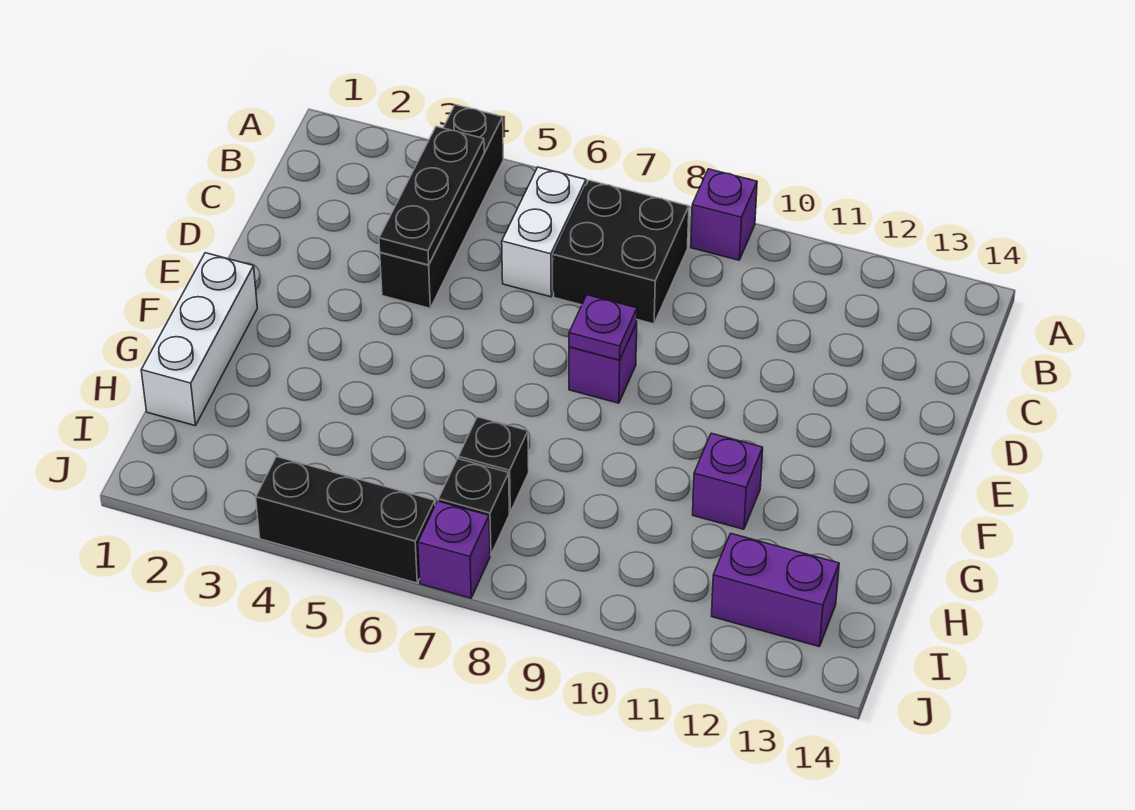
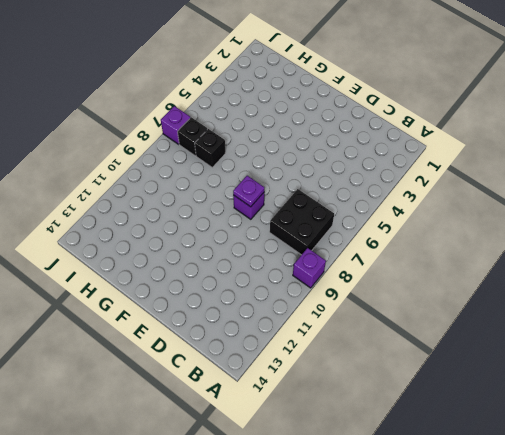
none -> black 1x4 brick [380,105,503,308]
none -> white 1x2 brick [502,167,586,297]
none -> white 1x3 brick [141,253,257,426]

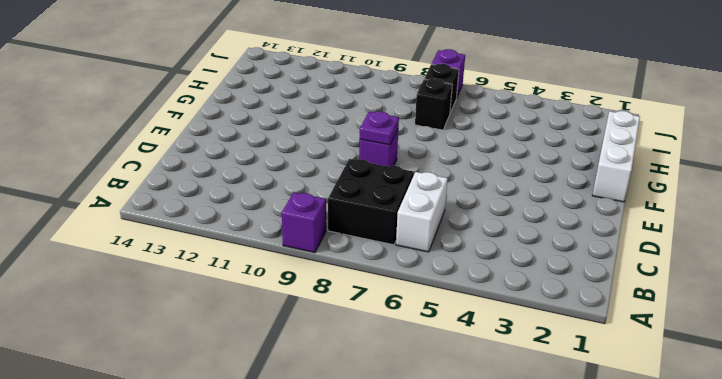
none -> black 1x4 brick [380,105,503,308]
none -> purple 1x1 brick [693,433,763,529]
none -> purple 1x2 brick [712,534,839,647]

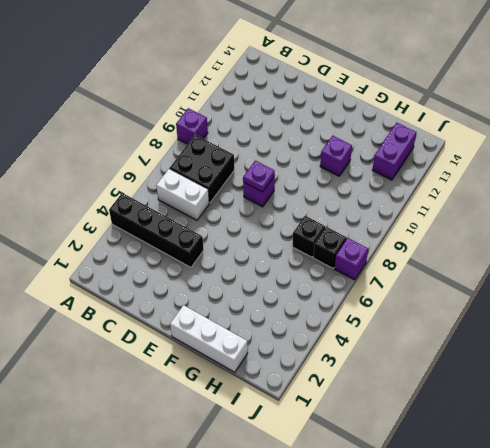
none -> black 1x3 brick [256,457,435,583]
none -> black 1x3 plate [379,126,484,265]

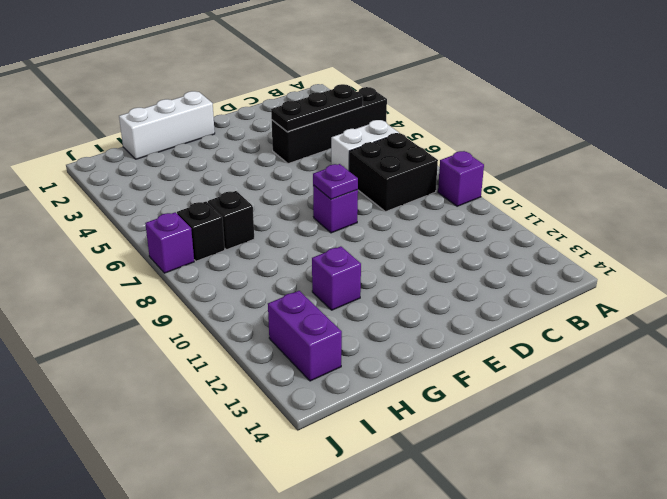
none -> black 1x3 brick [256,457,435,583]

